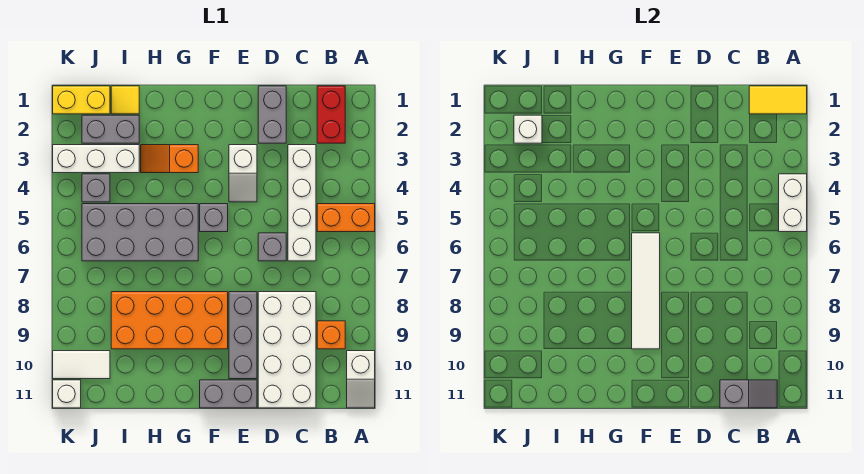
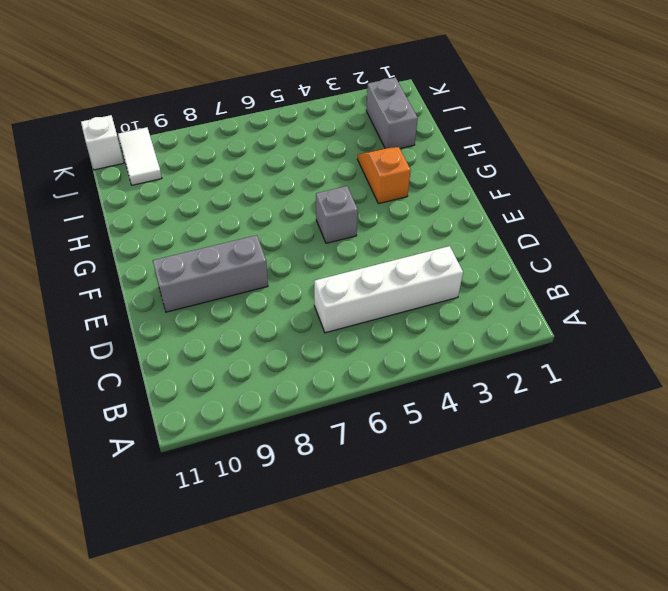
none -> orange 1x2 brick [317,204,375,232]
none -> white 1x2 slope [347,351,375,408]
none -> red 1x2 brick [317,86,345,143]

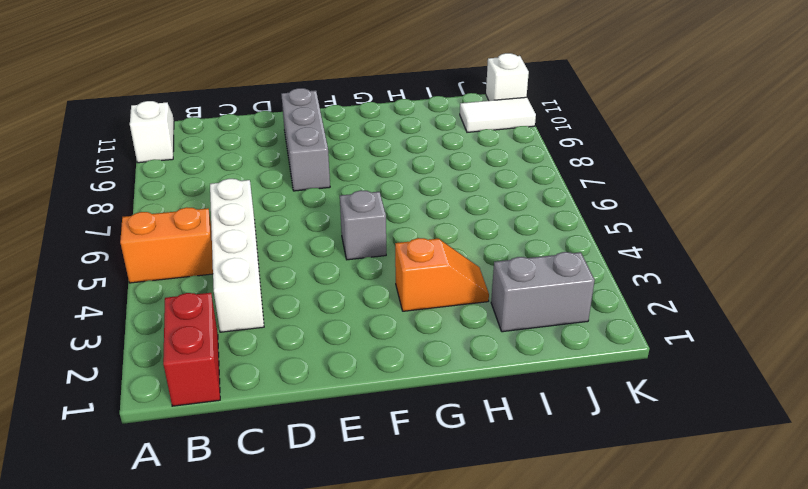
none -> orange 1x1 brick [317,321,345,349]
none -> white 2x4 brick [258,292,316,408]
none -> grey 1x2 brick [258,86,286,143]

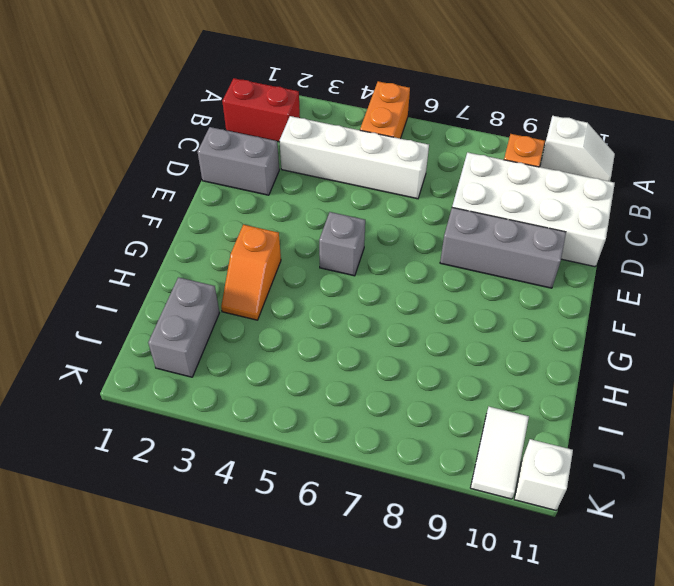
none -> grey 1x1 brick [258,233,286,261]
none -> white 1x2 slope [229,145,257,202]
none -> grey 1x2 brick [200,380,257,408]

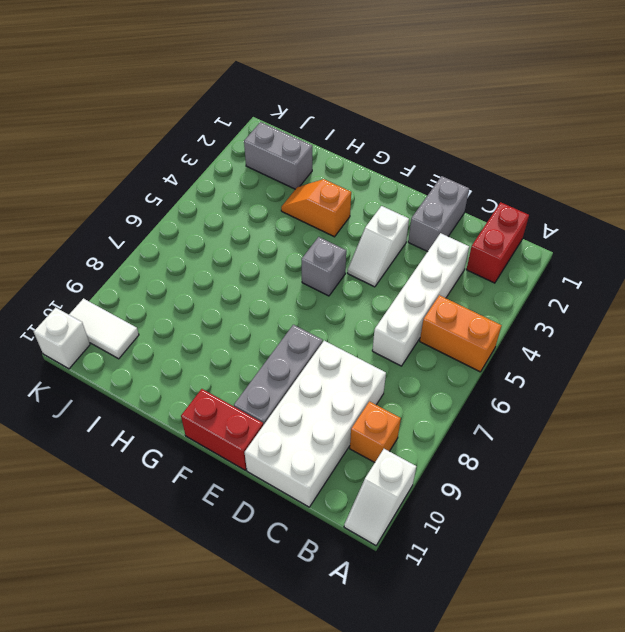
red 1x2 brick [181,389,263,470] -> grey 1x2 brick [200,380,257,408]
none -> grey 1x1 brick [258,233,286,261]
none -> orange 2x4 brick [111,292,228,349]
none -> grey 2x4 brick [82,204,198,261]

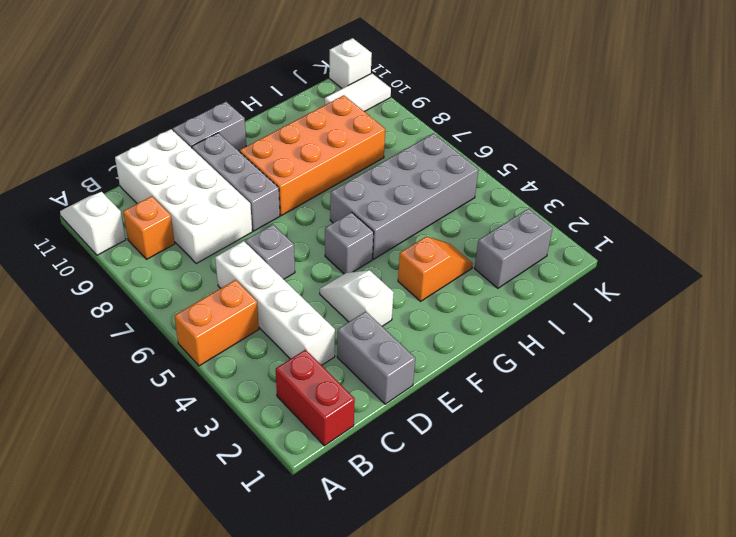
none -> yellow 1x1 tile [111,86,139,114]
none -> white 1x3 brick [53,145,139,173]
none -> yellow 1x2 brick [53,86,110,114]

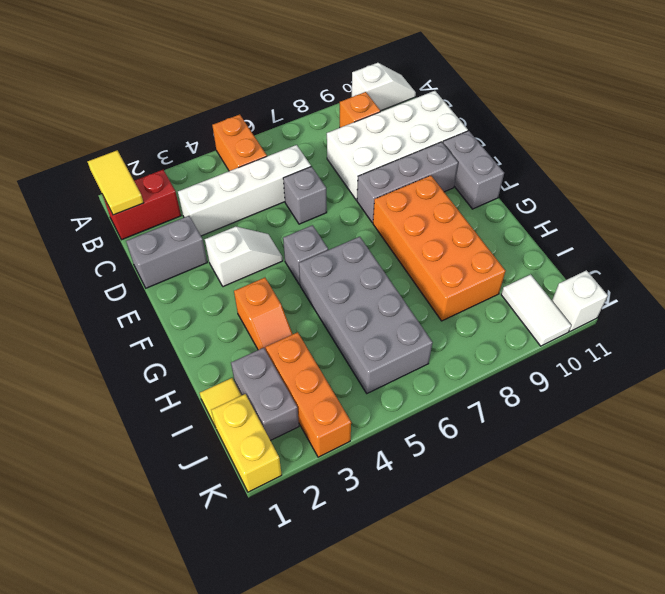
orange 1x3 brick [266,332,351,457] -> white 1x3 brick [53,145,139,173]
none -> grey 1x1 brick [82,174,110,202]
none -> white 1x2 brick [779,174,807,232]
none -> grey 1x2 slope [720,380,777,408]

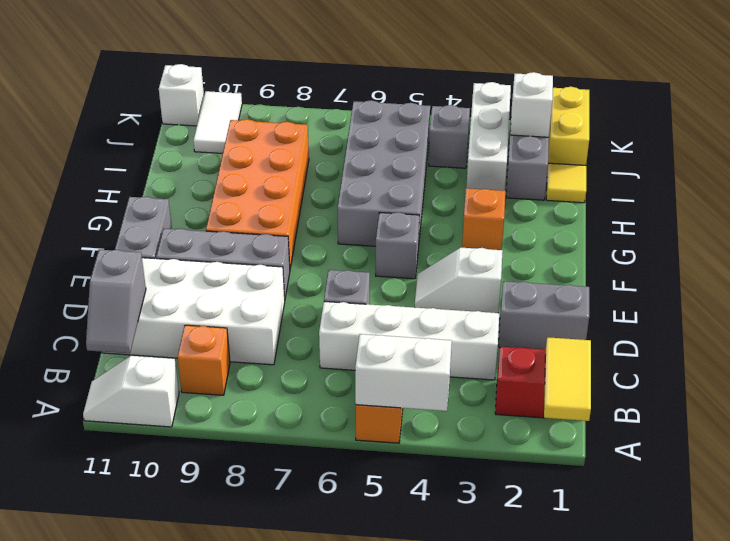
none -> white 1x4 tile [632,233,660,349]

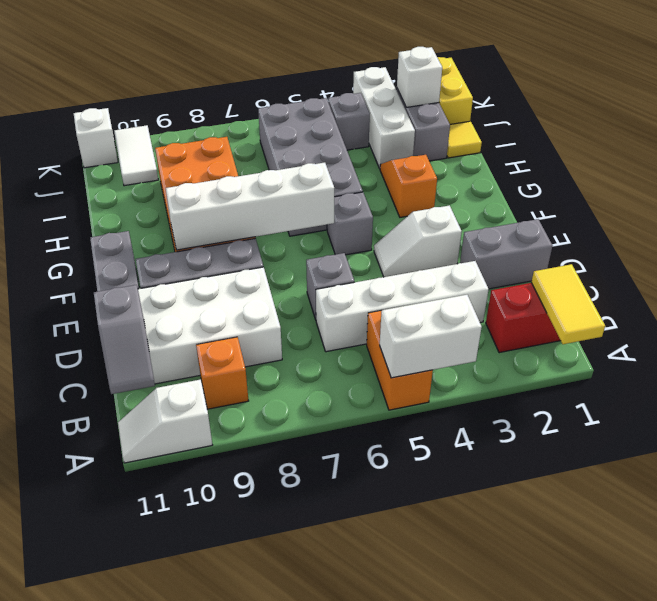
white 1x4 brick [166,163,334,250] -> white 1x4 tile [632,233,660,349]

